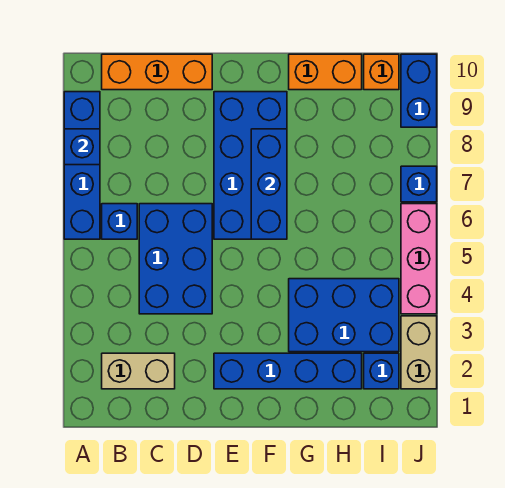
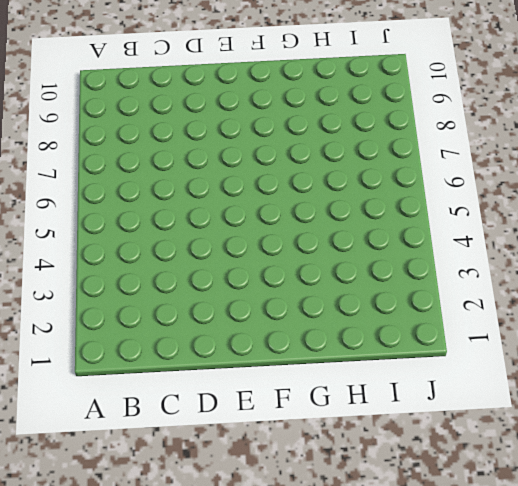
none -> blue 1x4 brick [64,92,100,239]
none -> tan 1x2 brick [102,353,175,389]
none -> blue 1x1 brick [102,204,137,239]

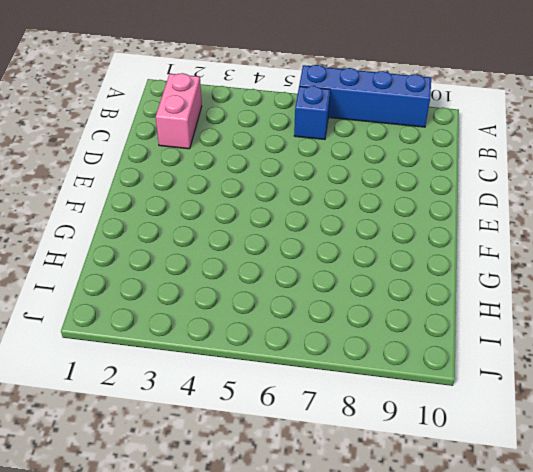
pink 1x2 brick [156,73,202,149] -> tan 1x2 brick [102,353,175,389]
none -> orange 1x3 brick [102,54,212,90]
none -> blue 2x3 brick [139,204,212,314]
none -> blue 1x4 brick [214,353,362,389]

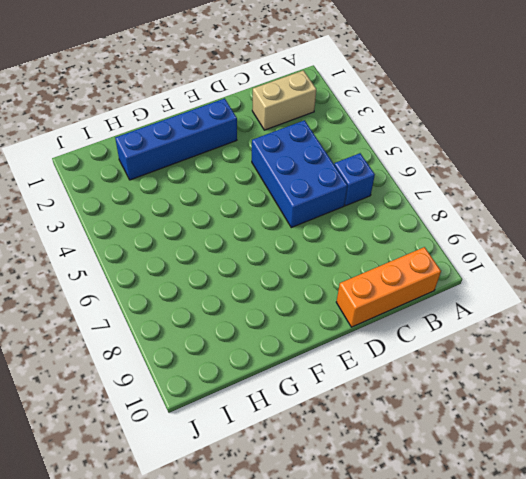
none -> blue 1x4 brick [64,92,100,239]
none -> blue 2x4 brick [214,92,287,239]
none -> blue 2x3 brick [289,279,399,352]

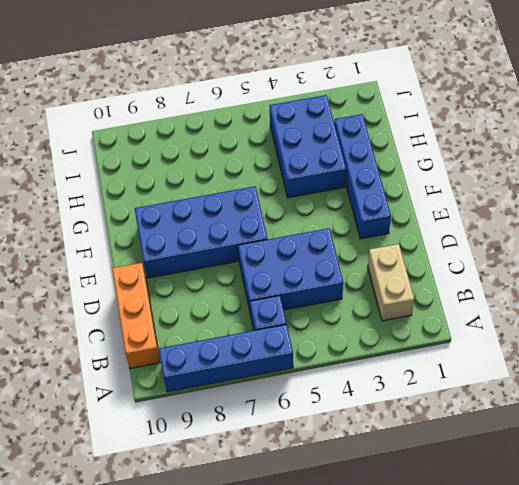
none -> orange 1x2 brick [289,54,362,90]
none -> blue 1x1 brick [364,353,399,389]
none -> orange 1x1 brick [364,54,399,90]

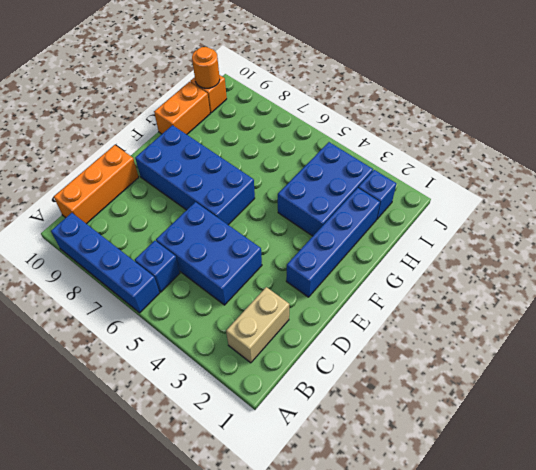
orange 1x1 round brick [192,47,220,88] -> none
none -> tan 1x2 brick [401,316,437,389]
none -> pink 1x3 brick [401,204,437,314]
none -> blue 1x1 brick [401,166,437,202]

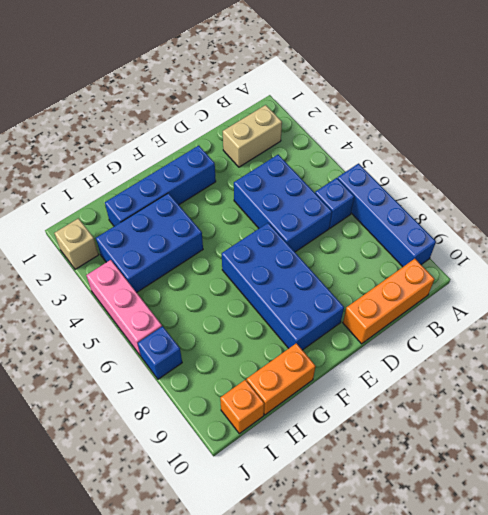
tan 1x1 brick [55,218,99,269] -> tan 1x2 brick [401,316,437,389]
none -> blue 1x1 brick [364,353,399,389]
none -> blue 1x2 brick [401,54,437,127]
none -> blue 1x1 brick [64,129,100,165]

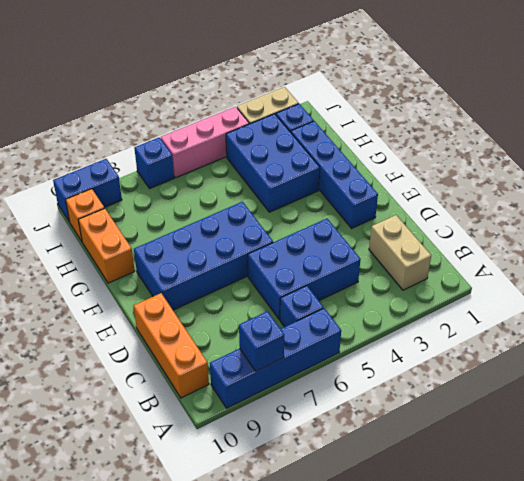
none -> blue 1x3 brick [251,129,287,239]

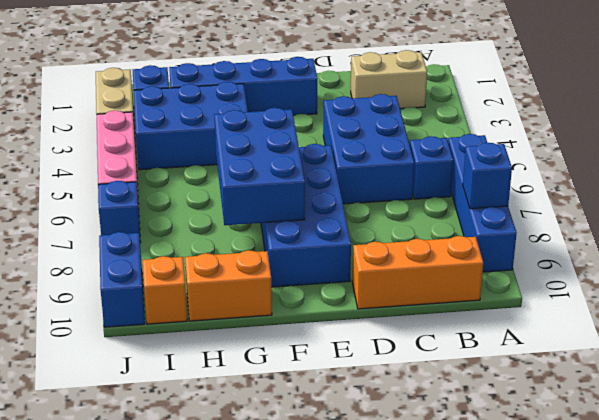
blue 2x3 brick [214,108,305,225] -> blue 1x3 brick [251,129,287,239]

